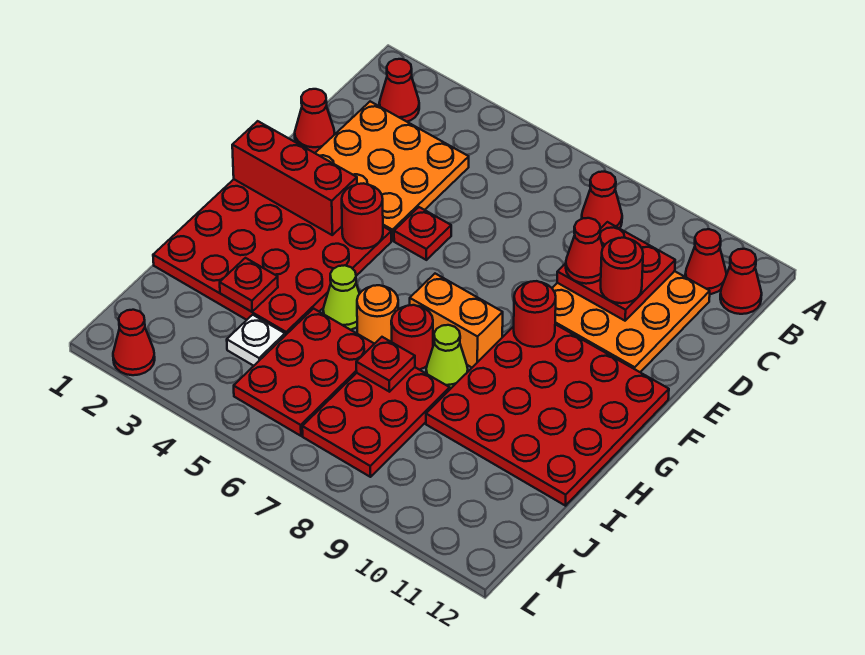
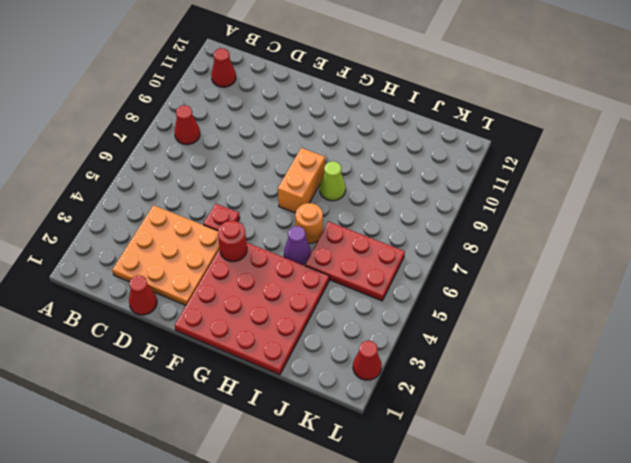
purple 1x1 cone [284,226,311,265] -> lime 1x1 cone [323,265,360,330]
none -> red 1x1 cone [379,59,419,122]
none -> red 1x1 cone [720,249,762,314]
none -> orange 3x3 plate [552,271,710,372]

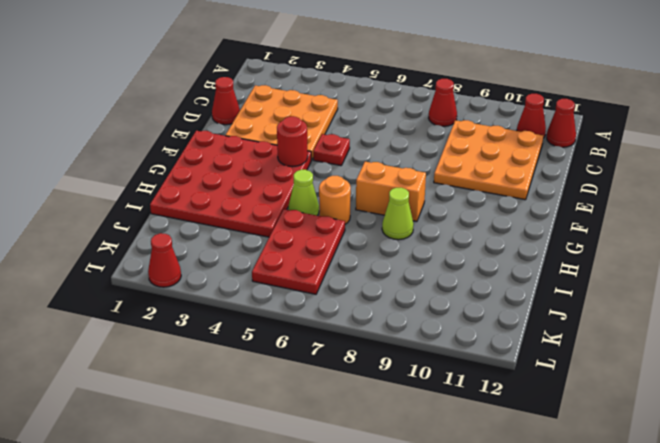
none -> red 1x1 cone [379,59,419,122]
none -> red 4x4 plate [426,324,669,506]
none -> red 1x1 round brick [391,305,433,370]

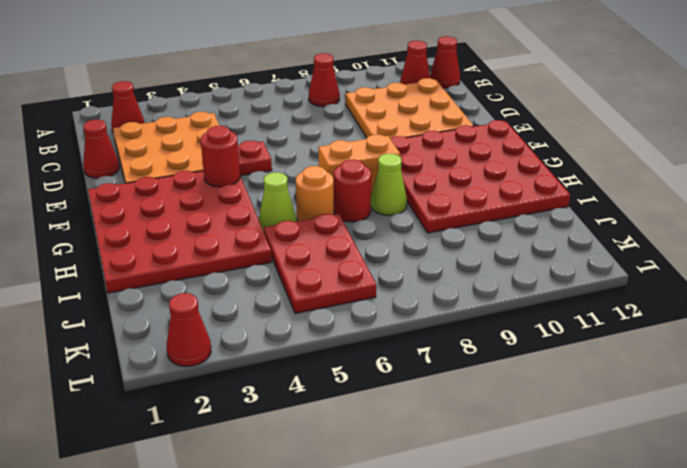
none -> red 2x3 plate [302,367,450,477]
none -> white 1x1 plate [227,315,285,366]
none -> red 2x2 plate [557,222,675,321]

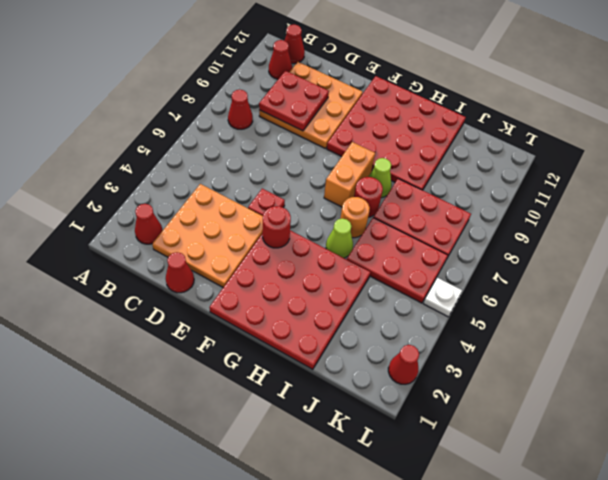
white 1x1 plate [423,278,462,317] -> white 1x1 plate moved to [227,315,285,366]
none -> red 1x3 brick [232,121,357,235]
none -> red 1x1 round brick [514,281,556,347]
none -> red 1x1 plate [220,258,278,312]

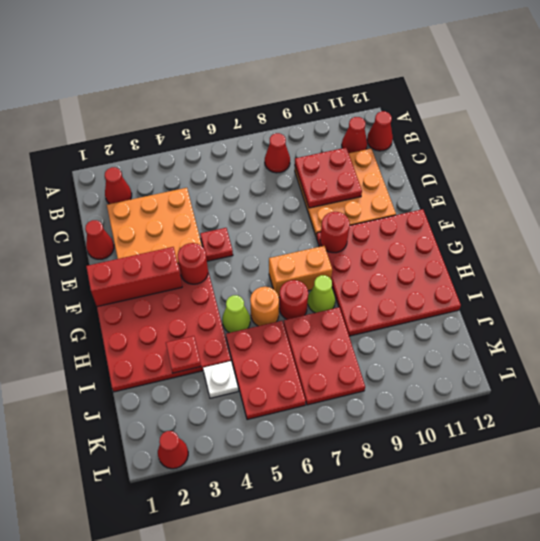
none -> red 1x1 plate [356,337,415,392]
none -> red 1x1 cone [566,218,603,284]
none -> red 1x1 round brick [601,238,643,303]

